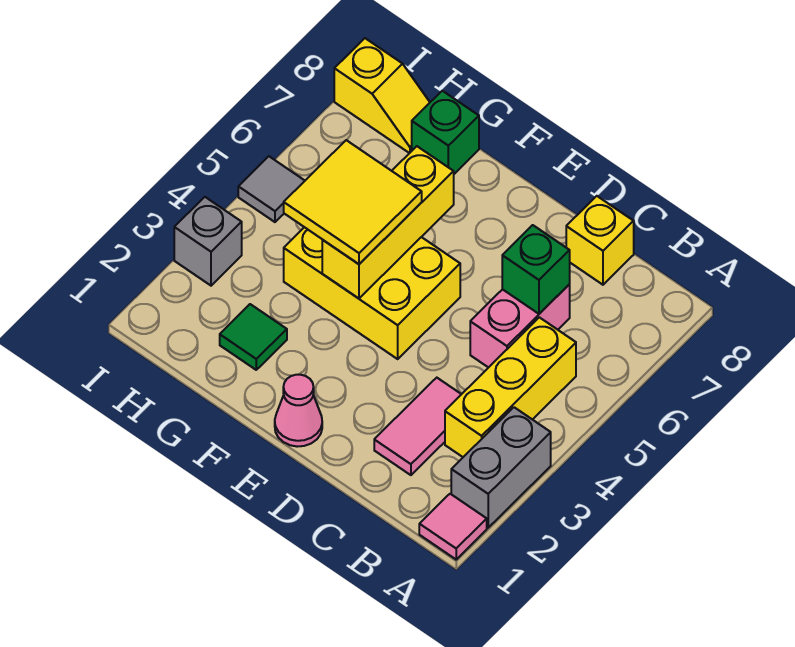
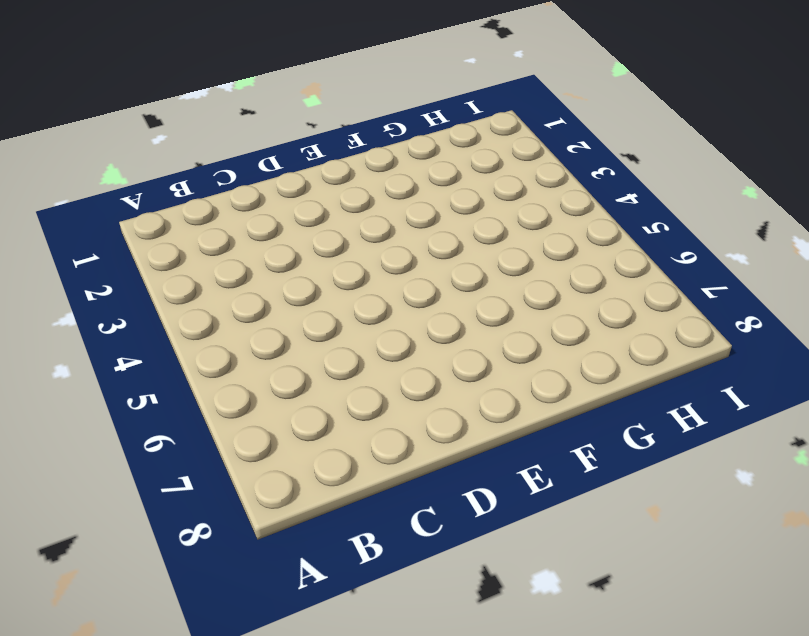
none -> pink 1x1 tile [419,494,487,559]
none -> grey 1x2 brick [451,407,551,528]
none -> yellow 1x3 brick [445,317,576,457]

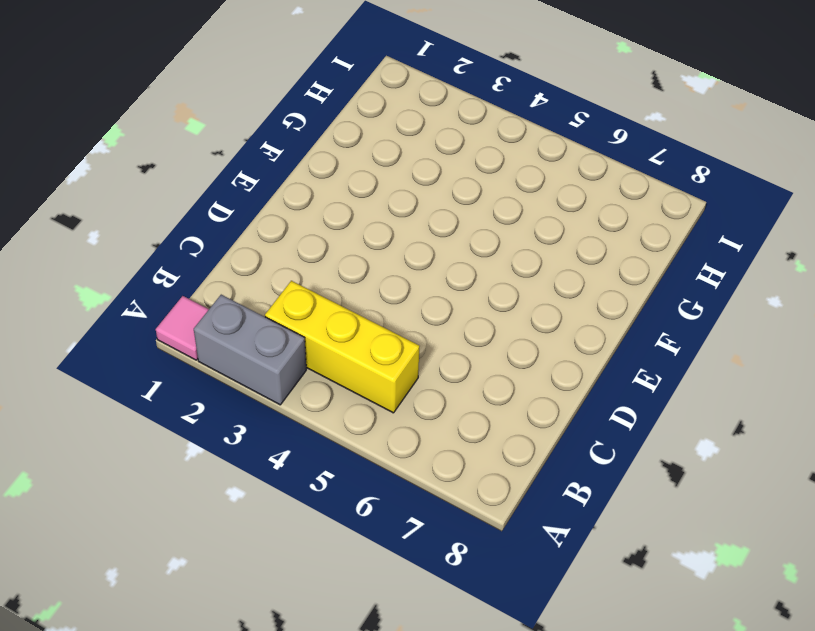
none -> pink 1x2 tile [374,378,461,475]
none -> pink 1x2 brick [470,285,570,368]
none -> yellow 1x1 brick [566,196,634,285]

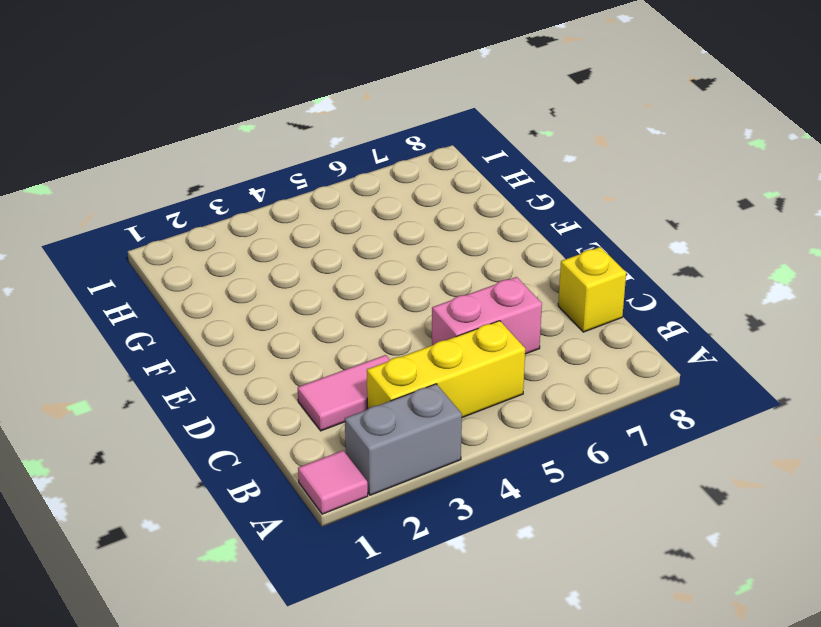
none -> pink 1x1 cone [275,375,322,447]
none -> yellow 2x3 brick [284,227,460,359]
none -> green 1x1 tile [220,304,287,370]

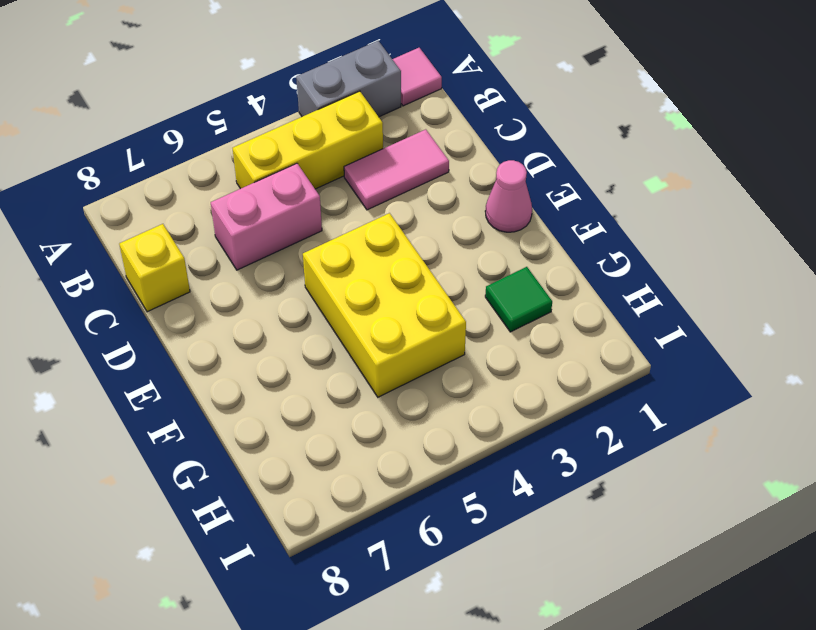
none -> green 1x1 brick [412,91,479,174]
none -> yellow 1x2 slope [334,38,430,153]
none -> grey 1x1 brick [174,197,242,286]

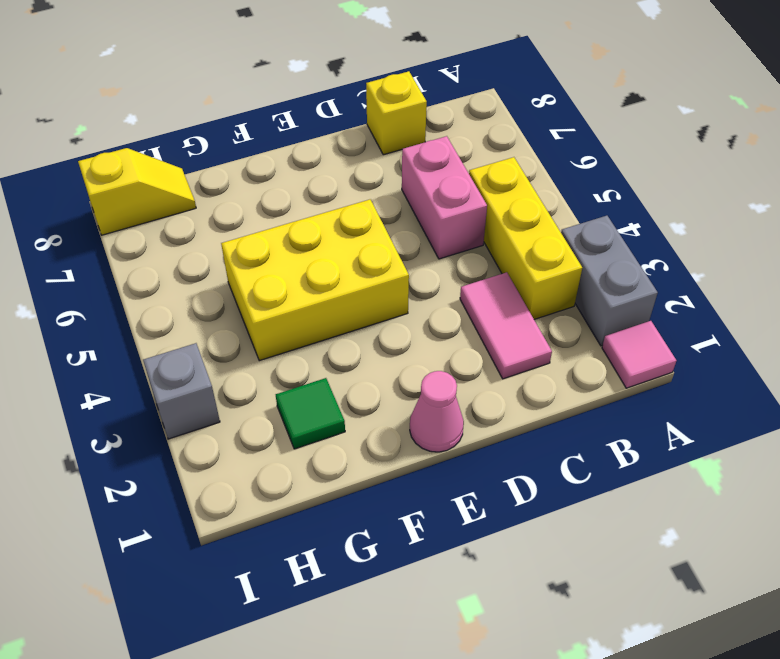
none -> green 1x1 brick [412,91,479,174]
none -> grey 1x1 tile [238,156,305,222]
none -> green 1x1 brick [502,225,570,314]

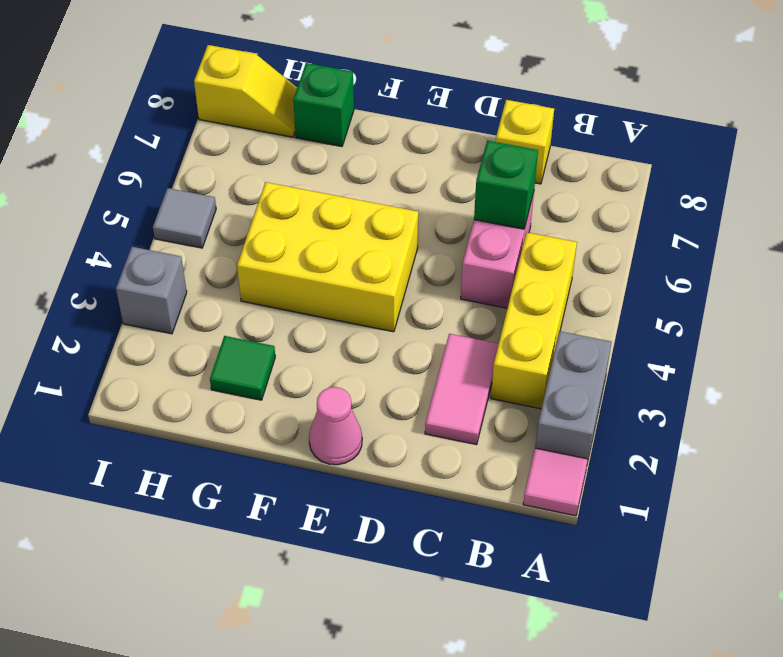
none -> yellow 1x3 brick [322,146,454,298]
none -> yellow 2x2 tile [284,140,422,264]

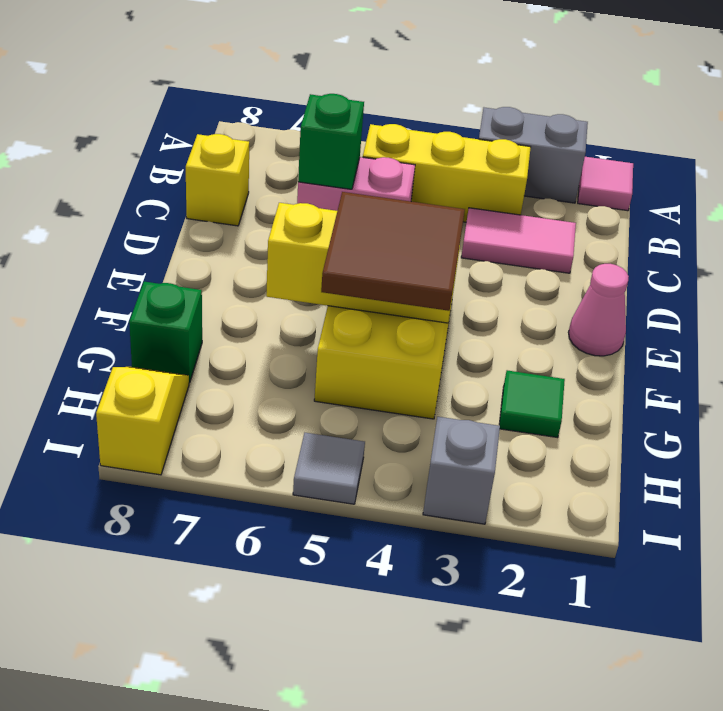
brown 2x2 tile [321,192,465,311] -> yellow 2x2 tile [284,140,422,264]

